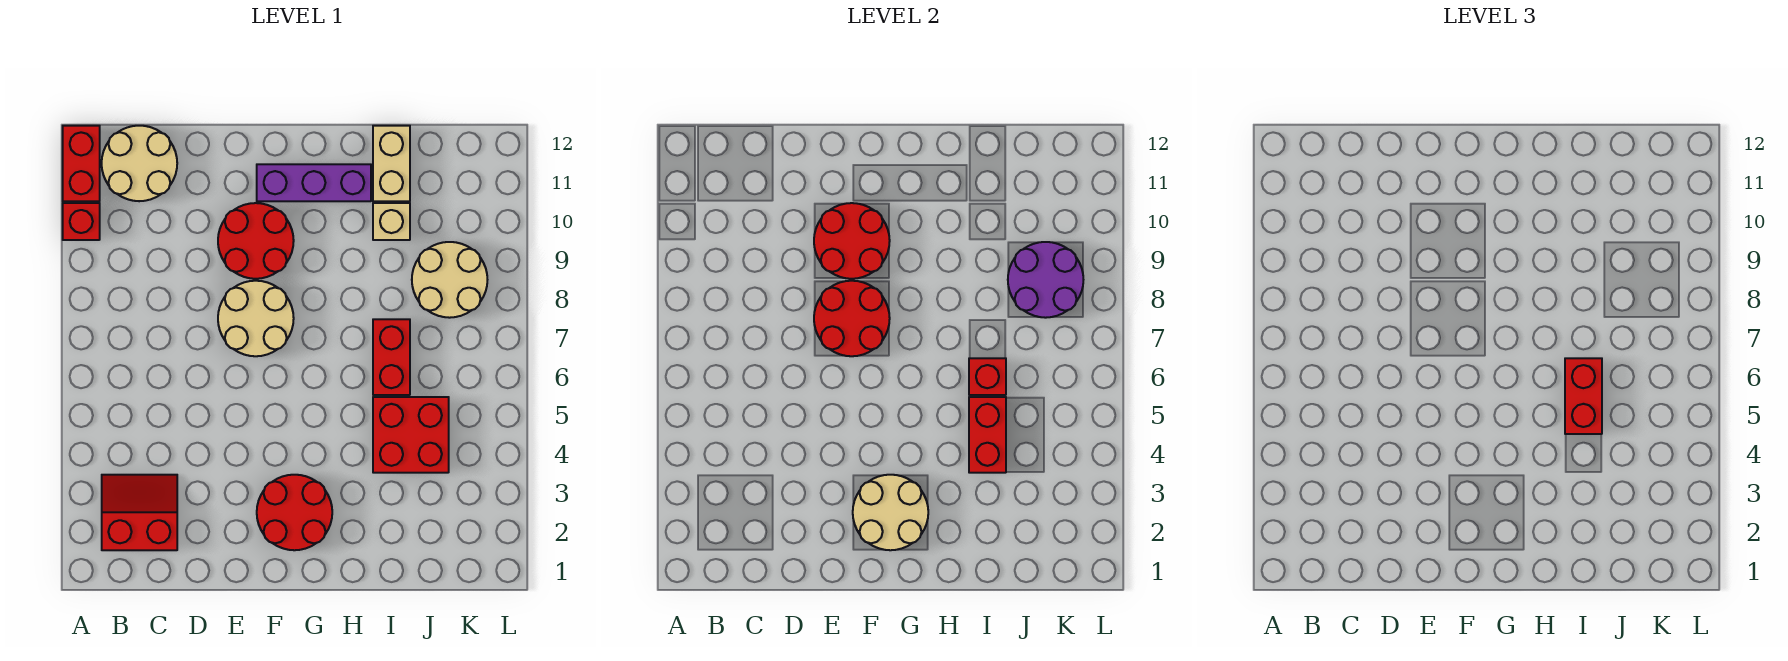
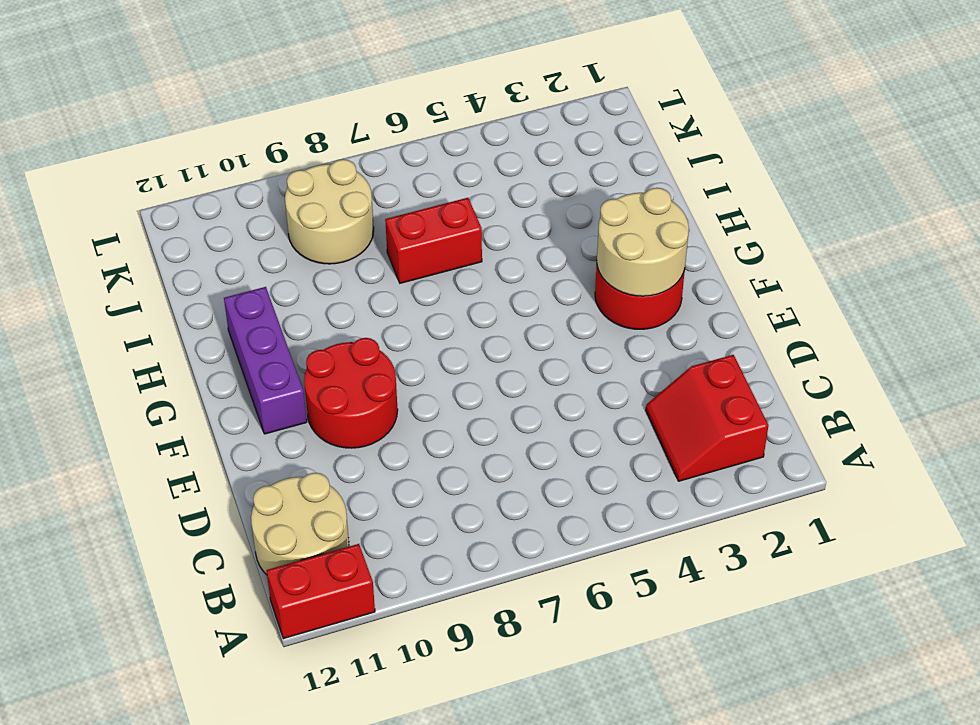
none -> red 1x1 brick [63,203,100,240]
none -> tan 2x2 round brick [218,281,294,356]
none -> red 2x2 brick [373,397,449,473]

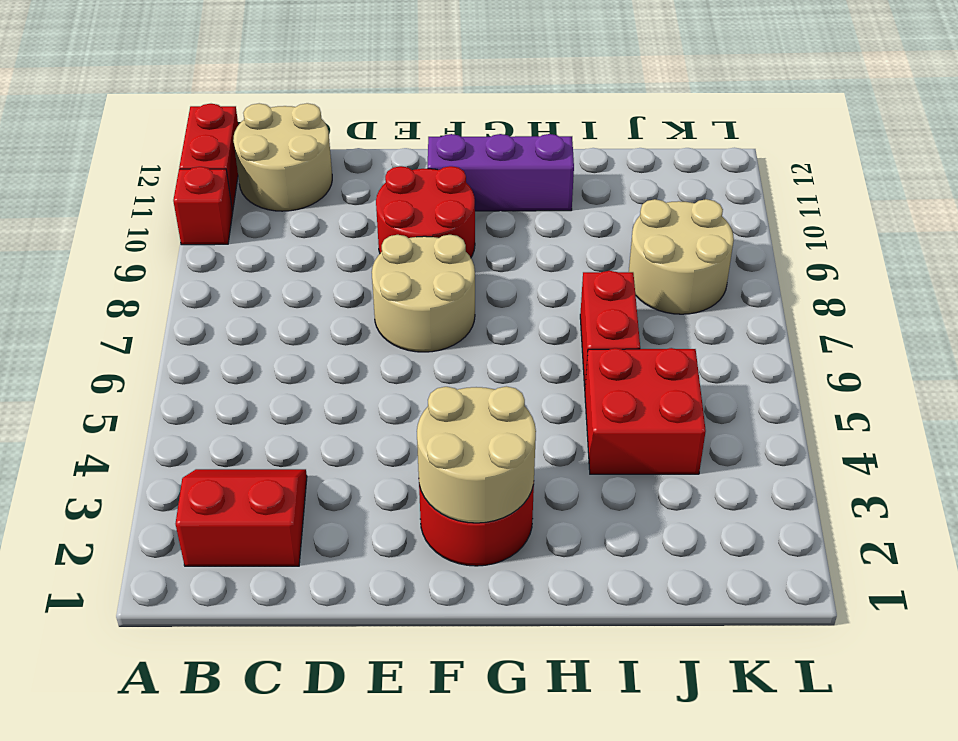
none -> tan 1x1 brick [373,203,410,240]
none -> tan 1x2 brick [373,126,410,201]
none -> red 2x2 round brick [814,281,890,356]

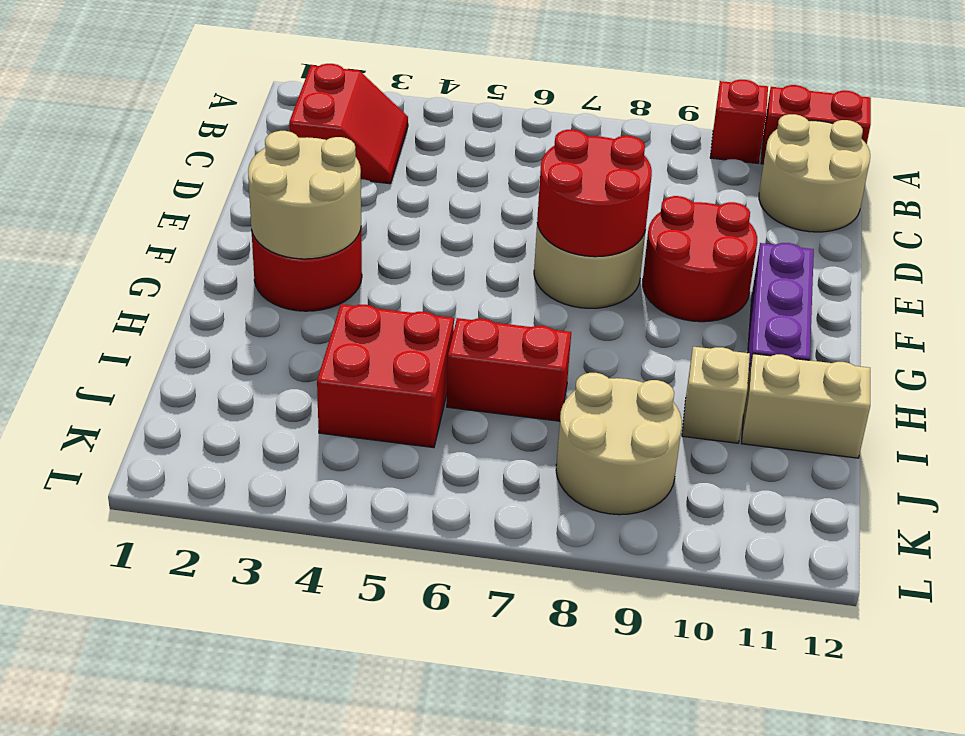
none -> red 2x2 round brick [814,203,890,279]
none -> red 1x2 brick [969,397,1006,473]
none -> red 1x1 brick [969,358,1006,395]

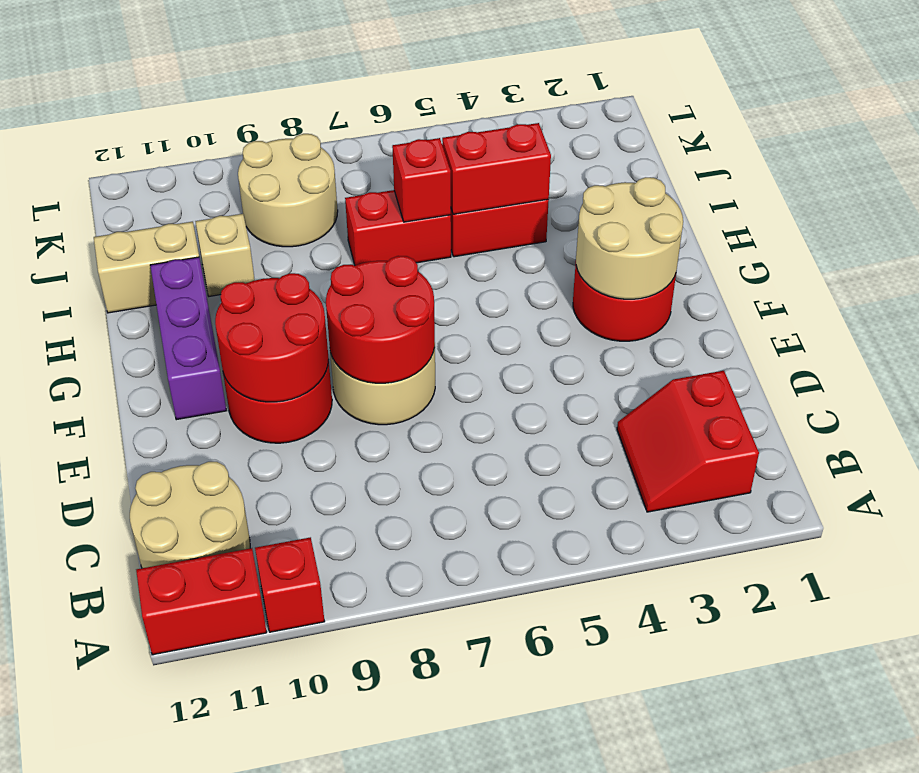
none -> purple 2x2 round brick [1008,242,1083,318]
none -> red 1x2 brick [1565,358,1602,434]

